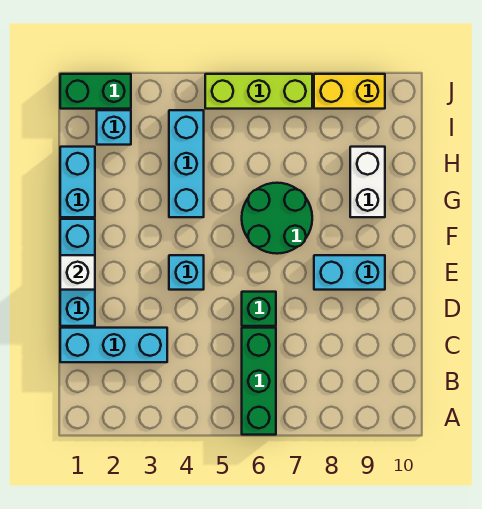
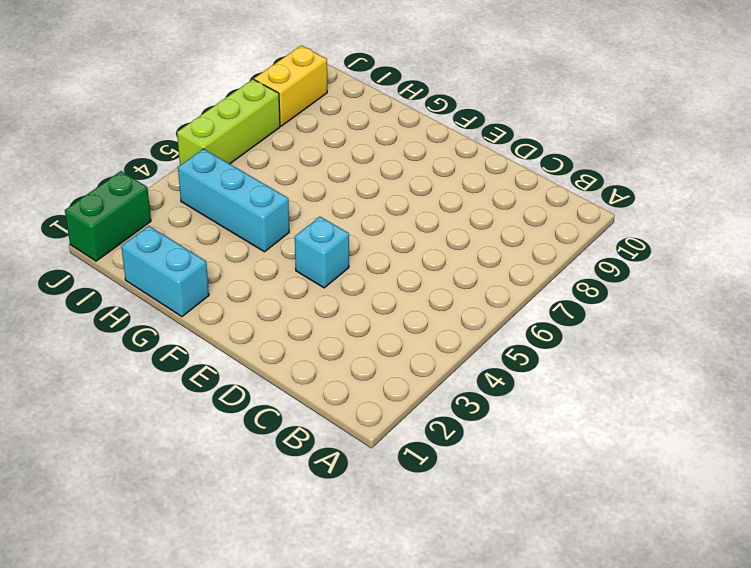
none -> green 1x3 brick [242,328,276,435]
none -> cyan 1x3 brick [60,328,167,362]
none -> cyan 1x3 brick [60,219,95,326]

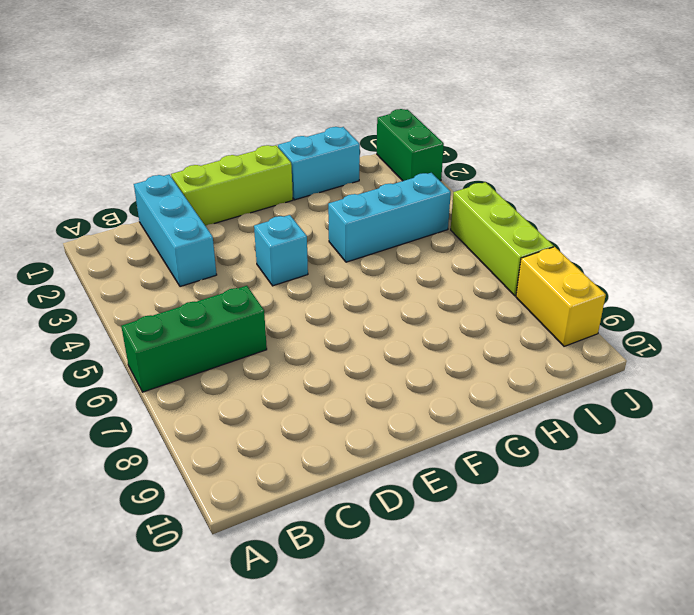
lime 1x3 brick [171,145,293,226] -> cyan 1x3 brick [60,219,95,326]
none -> green 1x1 brick [242,292,276,326]
none -> cyan 1x2 brick [314,255,385,290]
none -> green 2x2 round brick [242,183,312,254]

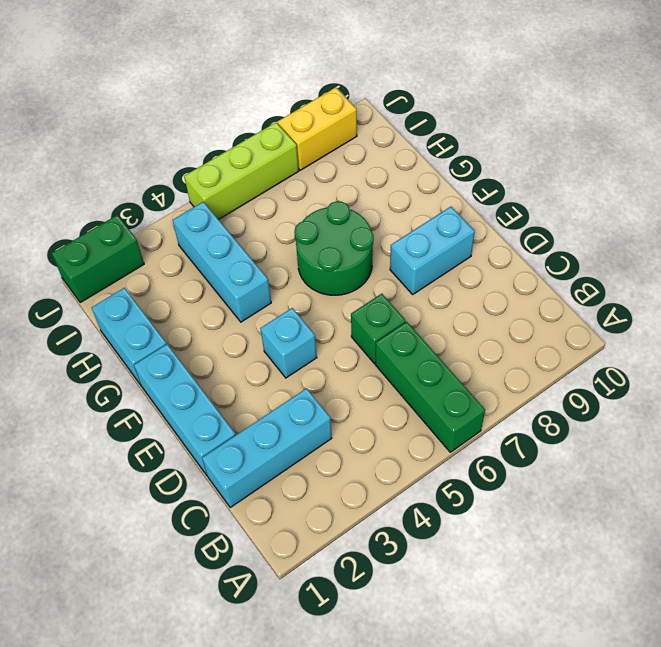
none -> white 1x2 brick [350,147,385,217]
none -> cyan 1x1 brick [97,110,131,145]
none -> white 1x1 brick [60,255,95,290]

